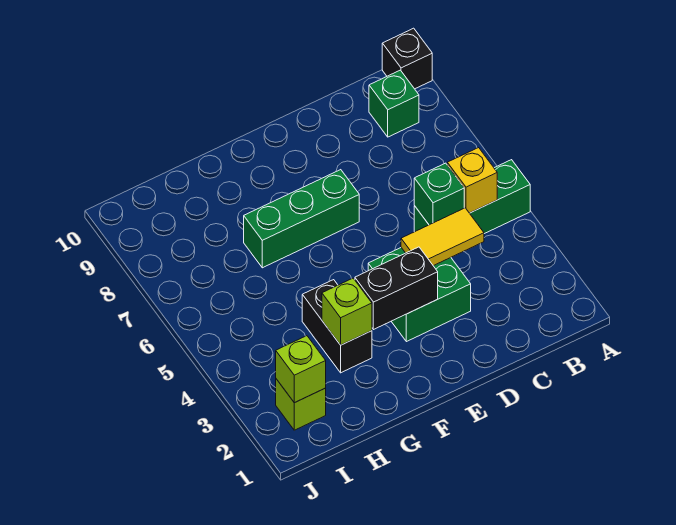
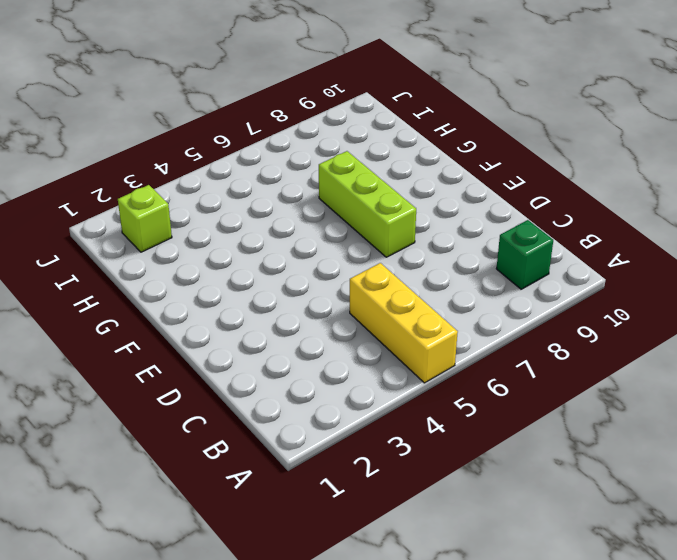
yellow 1x3 brick [350,263,458,383] -> green 1x3 brick [414,160,530,234]
lime 1x3 brick [319,151,416,257] -> green 1x3 brick [244,170,359,268]
none -> black 1x1 brick [382,28,432,89]
none -> green 2x2 brick [368,248,471,342]
none -> black 1x2 brick [302,280,372,373]

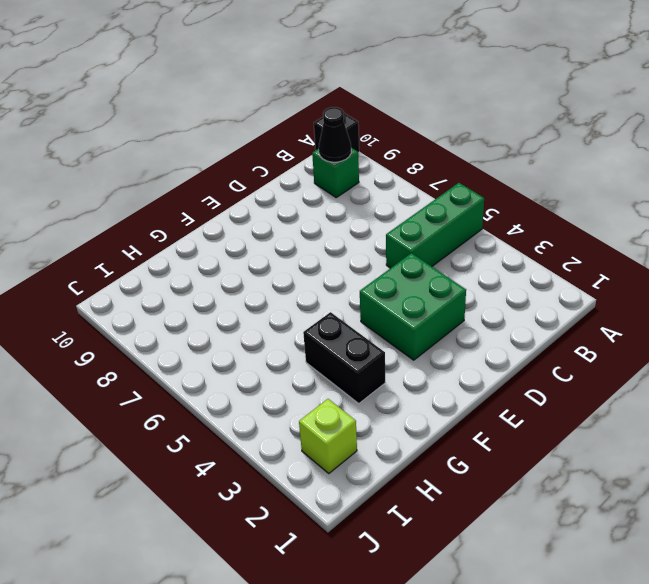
black 1x1 cone [319,107,351,162] -> none
none -> green 1x3 brick [244,170,359,268]
none -> yellow 1x1 brick [447,148,497,213]
none -> yellow 1x2 tile [401,208,484,266]

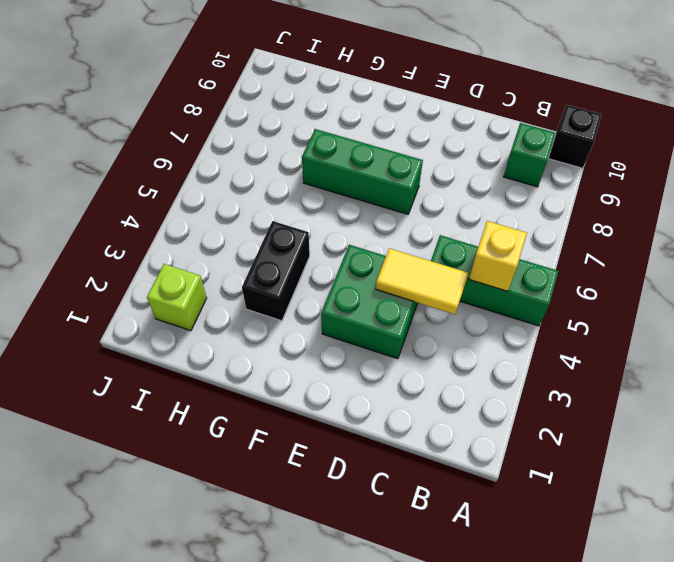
none -> green 1x1 brick [414,163,464,225]
none -> black 1x2 brick [355,247,438,330]
none -> lime 1x1 brick [322,278,372,345]

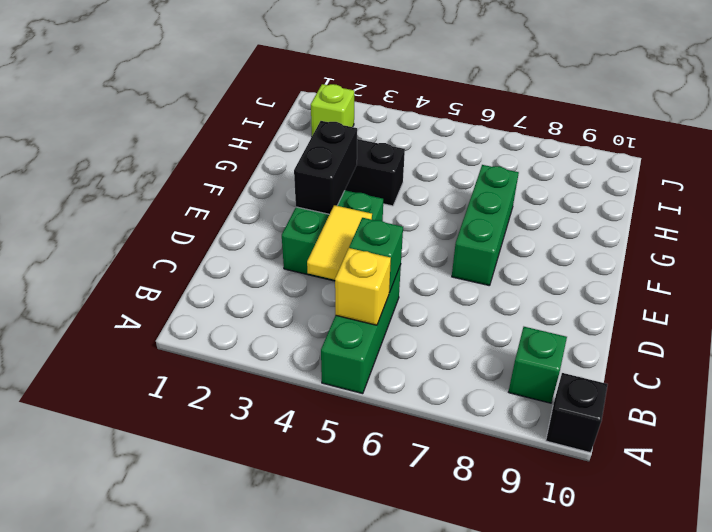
none -> lime 1x1 brick [322,278,372,345]
none -> lime 1x1 brick [276,336,326,403]

